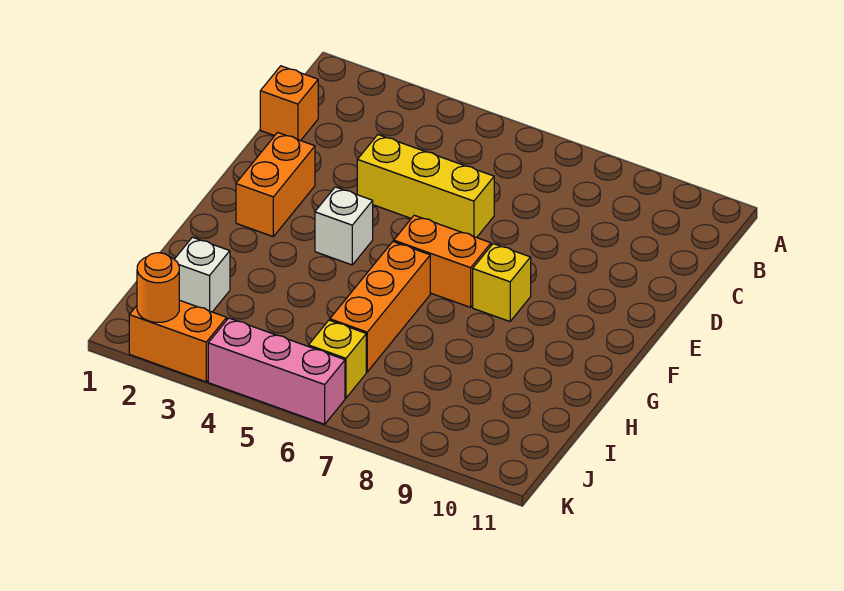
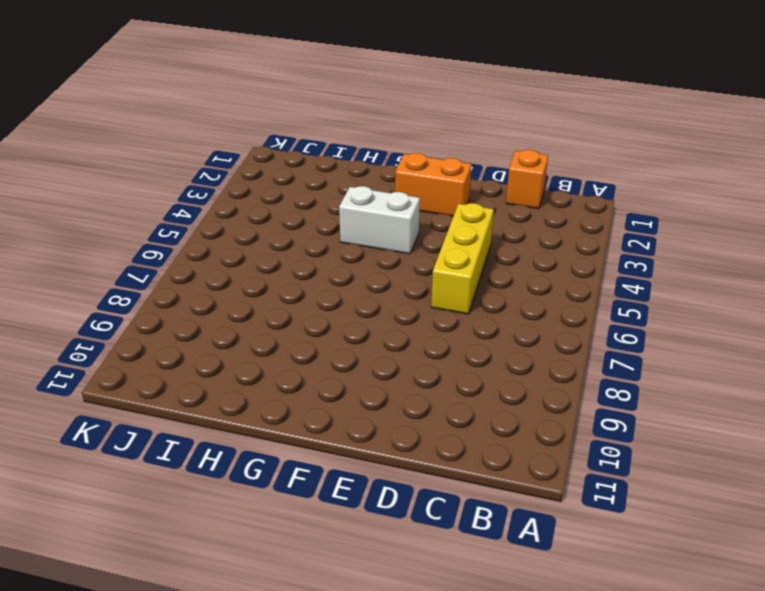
white 1x2 brick [339,186,420,254] -> white 1x1 brick [315,187,373,265]
none -> orange 1x2 brick [394,215,491,307]
none -> yellow 1x1 brick [473,244,531,321]
none -> orange 1x3 brick [330,242,430,372]

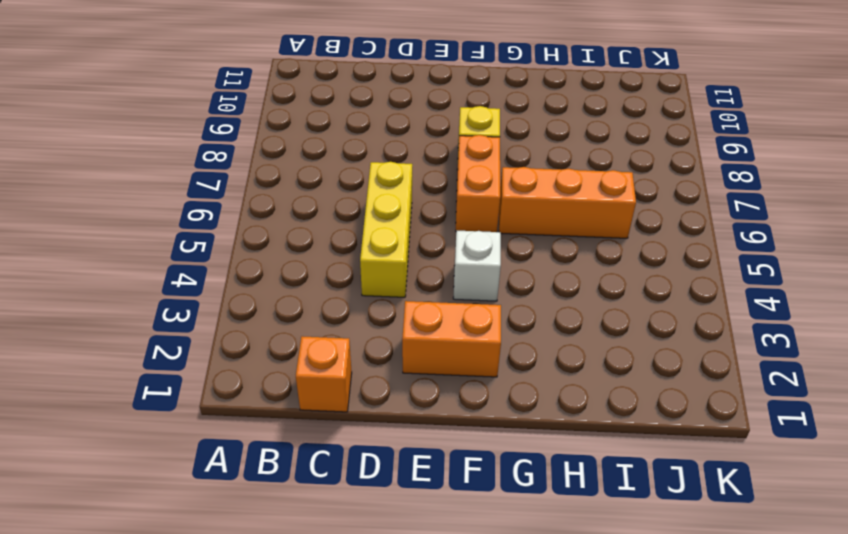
none -> white 1x1 brick [174,237,230,312]
none -> yellow 1x1 brick [309,320,366,398]
none -> orange 1x2 brick [129,300,227,382]

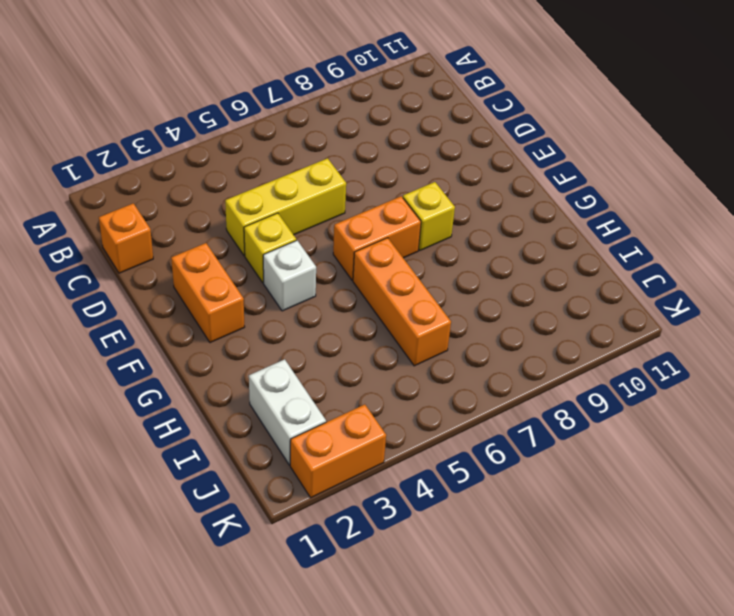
yellow 1x1 brick [244,213,296,283] -> yellow 1x1 brick moved to [309,320,366,398]
white 1x2 brick [249,359,326,465] -> white 1x1 brick [174,237,230,312]
none -> pink 1x3 brick [208,318,345,424]
none -> orange 1x1 round brick [137,253,179,322]

